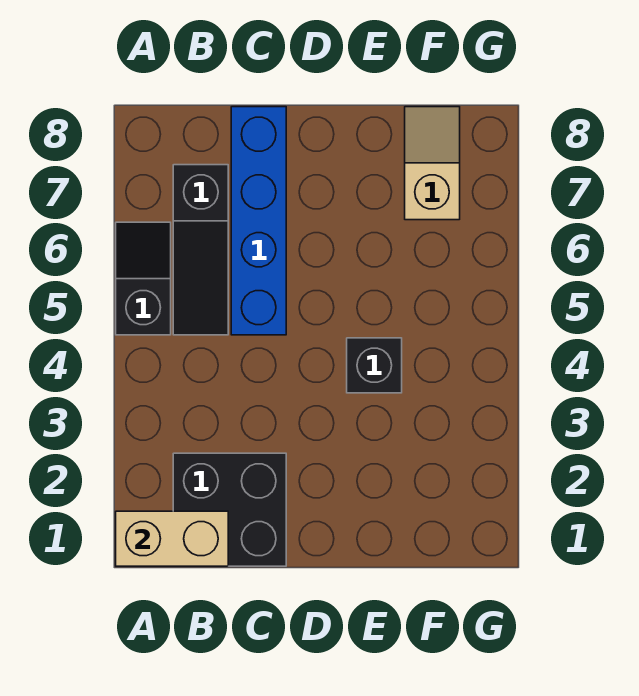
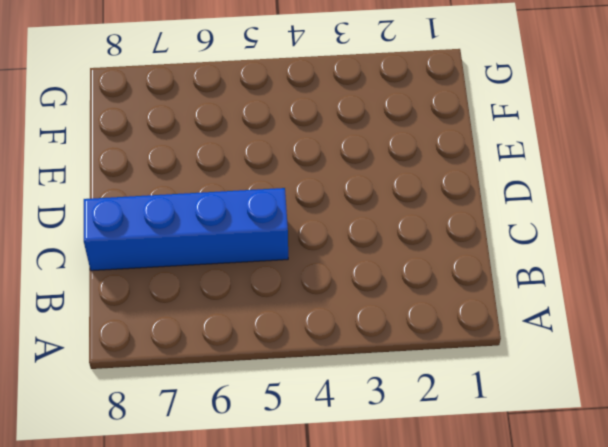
none -> black 1x2 slope [116,222,171,335]
none -> black 2x2 brick [173,453,286,566]

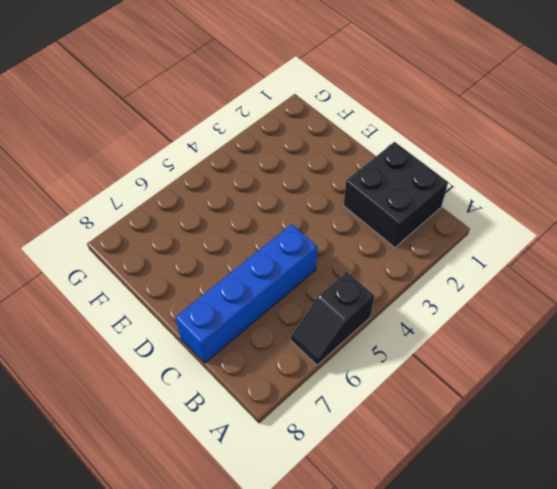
none -> black 1x3 slope [173,165,228,335]
none -> black 1x1 brick [347,338,402,393]

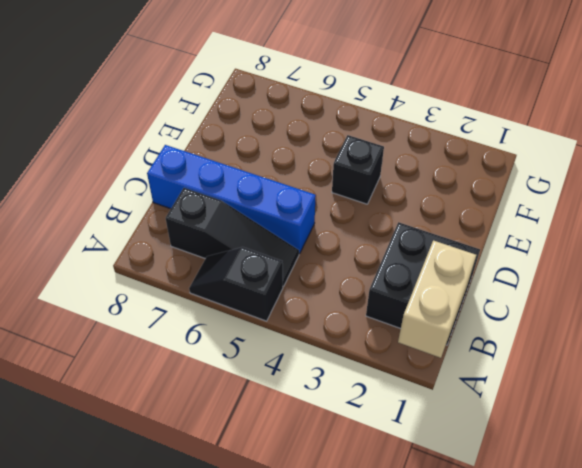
none -> tan 1x2 slope [405,107,460,220]

